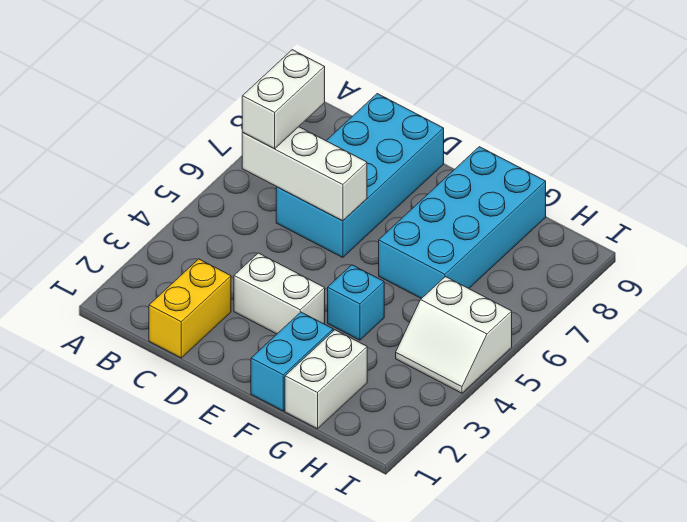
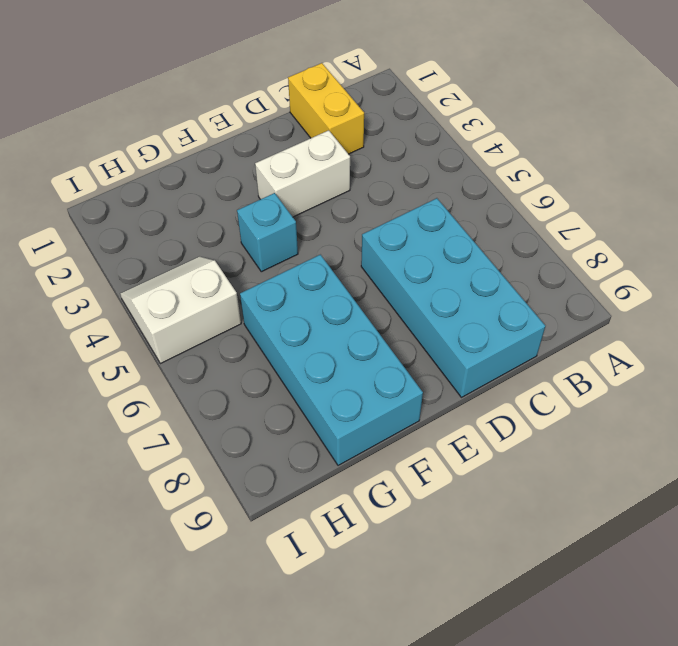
none -> cyan 1x2 brick [251,312,333,411]
none -> white 1x2 brick [285,330,367,429]

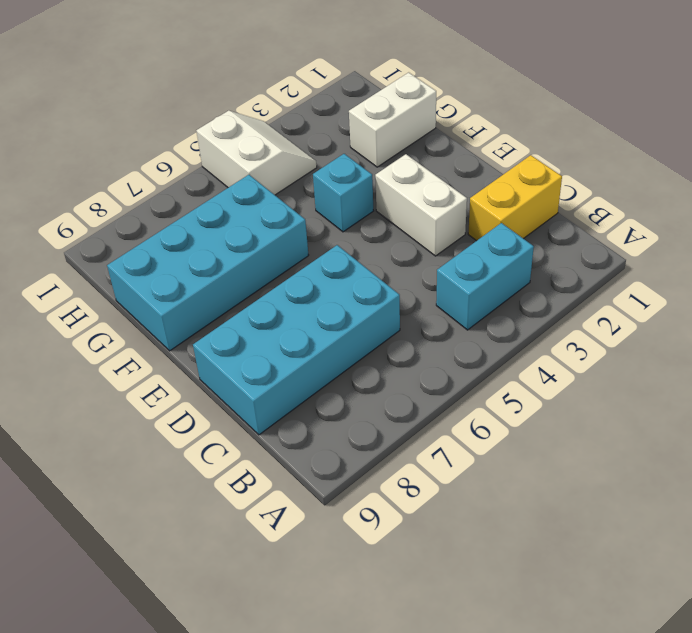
cyan 1x2 brick [436,223,534,330] -> cyan 1x2 brick moved to [251,312,333,411]
none -> white 1x3 brick [242,127,367,221]
none -> white 1x2 brick [242,50,325,149]

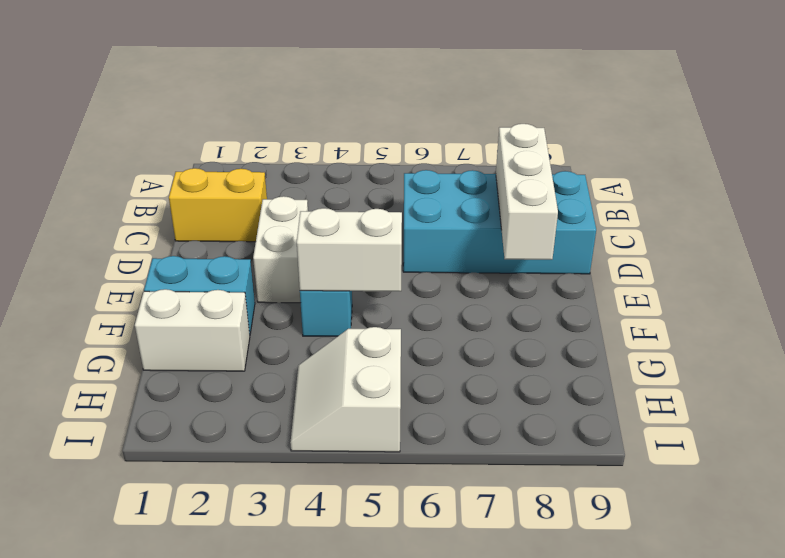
white 1x3 brick [496,124,558,260] -> white 1x3 brick moved to [242,127,367,221]
white 1x2 brick [297,208,402,291] -> white 1x2 brick moved to [242,50,325,149]
none -> cyan 2x4 brick [379,147,546,299]

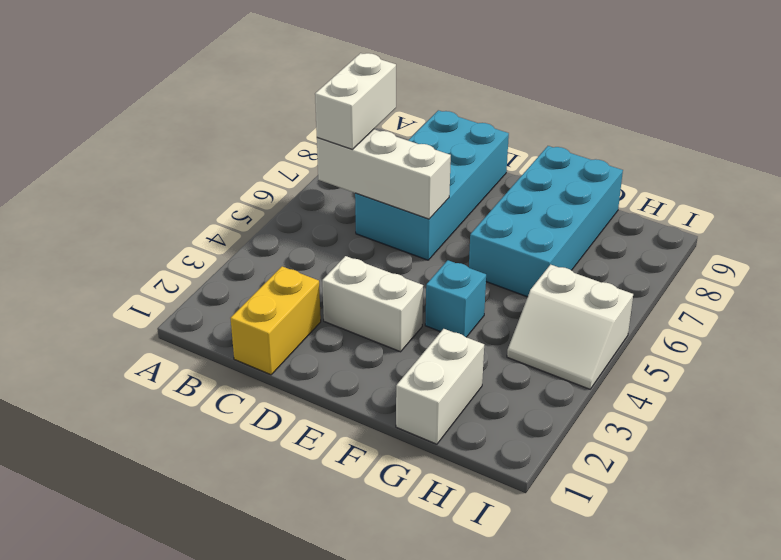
none -> cyan 1x2 brick [251,312,333,411]

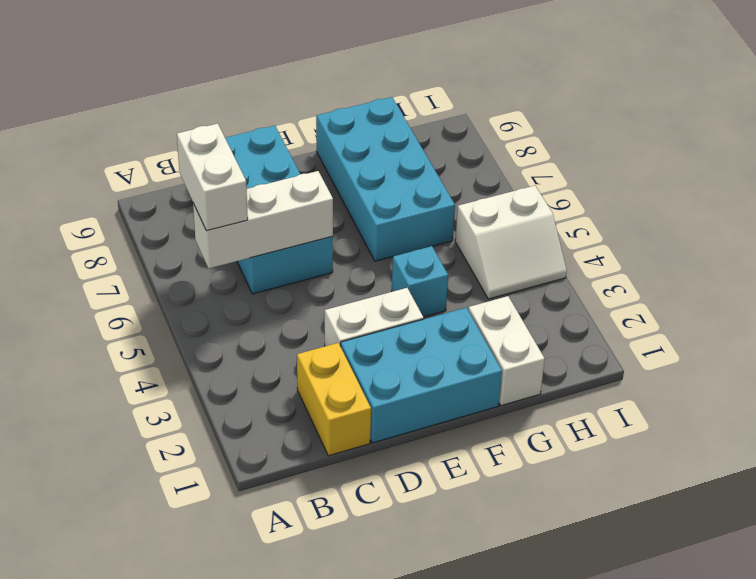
cyan 2x3 brick [341,308,502,443] -> cyan 1x2 brick [251,312,333,411]

